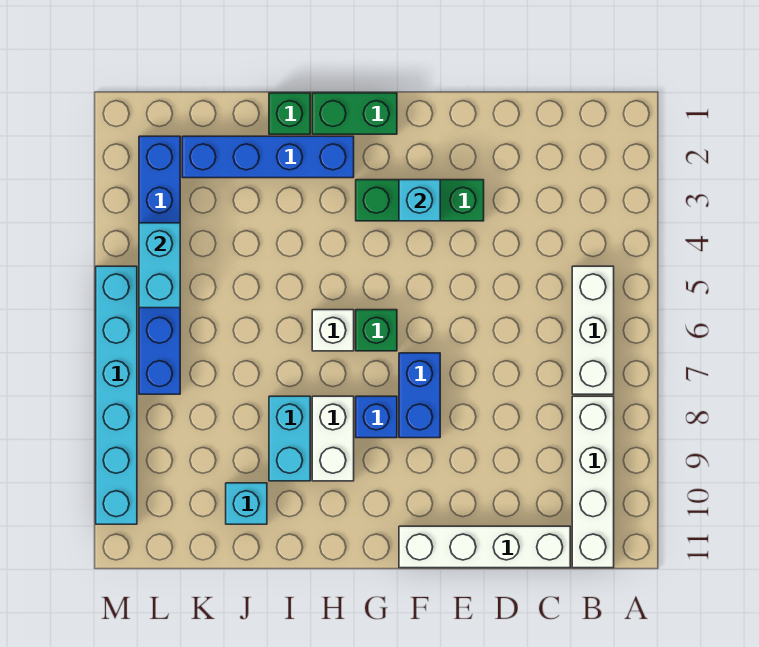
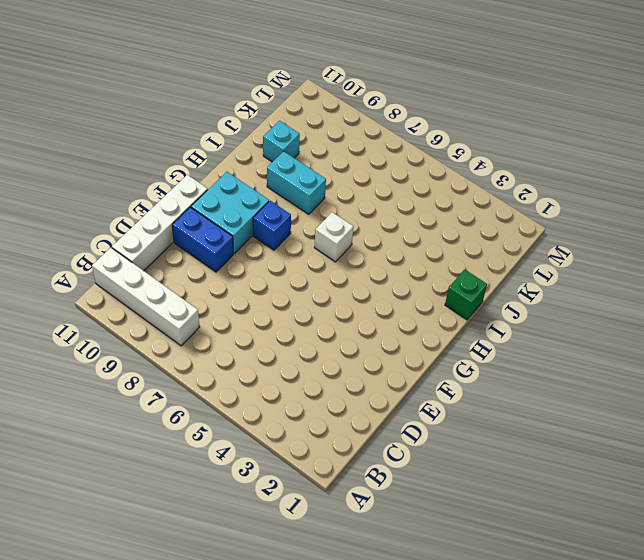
blue 1x2 brick [172,207,233,272] -> blue 1x2 brick moved to [399,353,440,438]
cyan 2x2 brick [191,172,269,253] -> none
none -> white 1x3 brick [572,266,614,394]
none -> green 1x3 brick [356,180,484,221]
none -> green 1x2 brick [312,93,397,134]

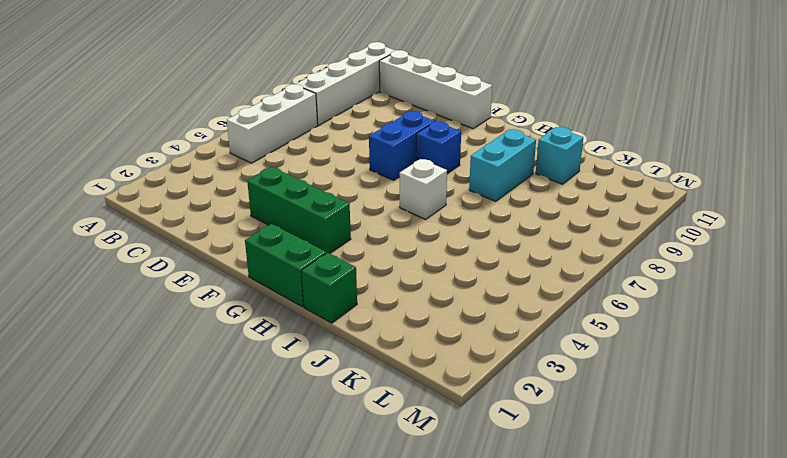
none -> green 1x1 brick [356,310,397,351]
none -> blue 1x4 brick [182,136,354,178]
none -> white 1x2 brick [312,396,354,481]

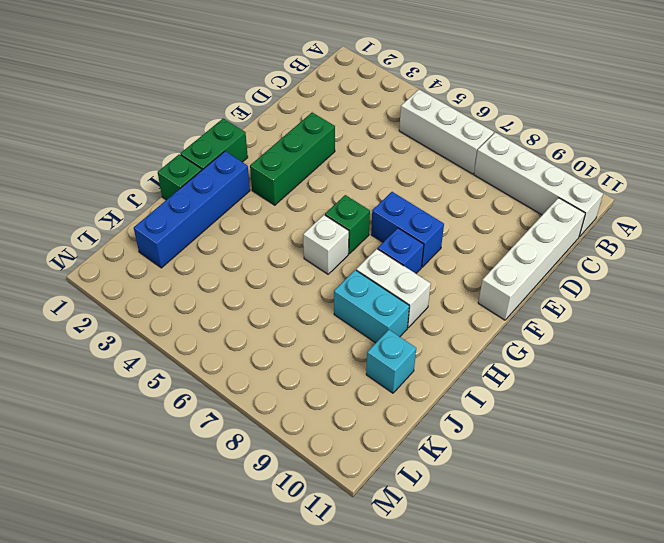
none -> blue 1x6 brick [139,136,180,394]
none -> cyan 1x6 brick [96,266,137,524]
none -> cyan 1x1 brick [399,180,440,221]

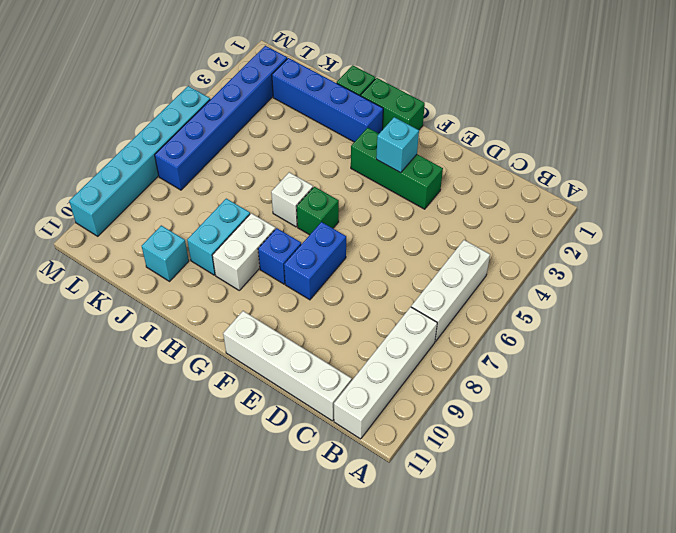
none -> cyan 1x2 brick [139,223,180,308]

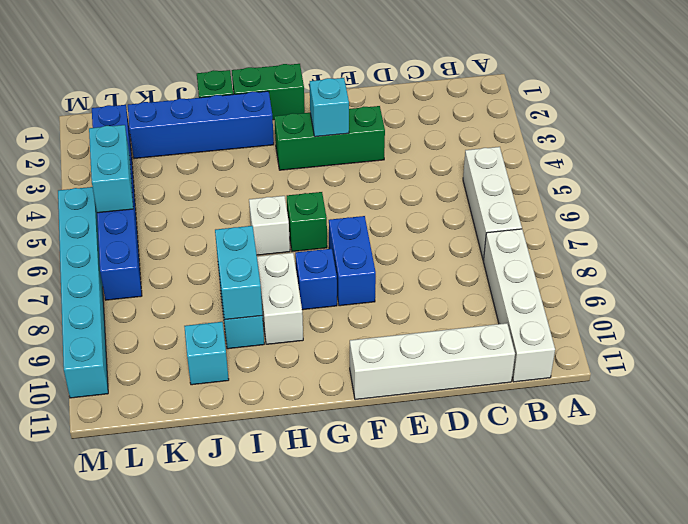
cyan 1x2 brick [215,226,262,320] -> none

